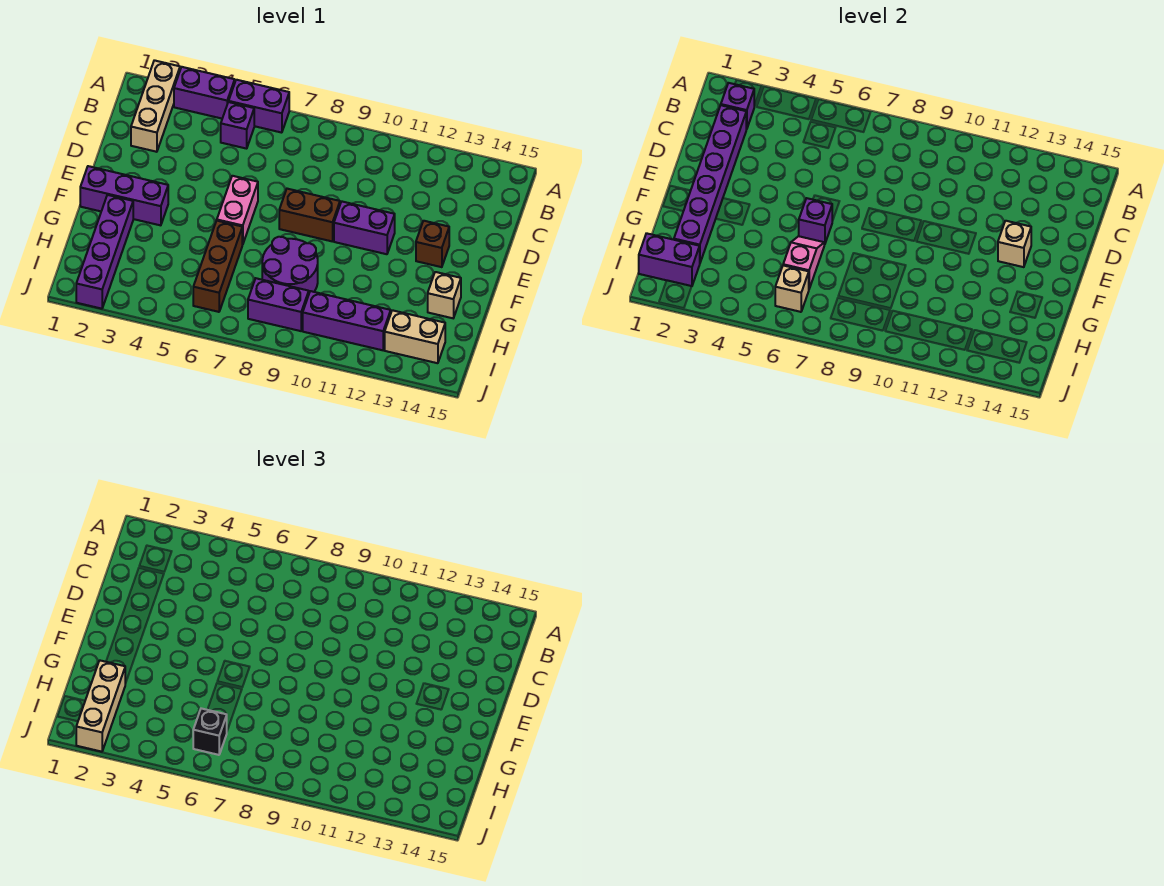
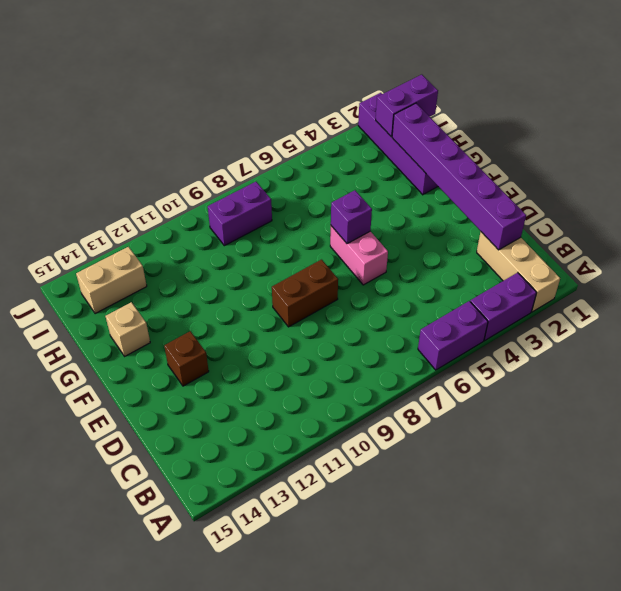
none -> purple 1x1 brick [221,102,254,149]
none -> purple 1x2 brick [334,201,395,254]
none -> purple 1x3 brick [80,166,168,225]

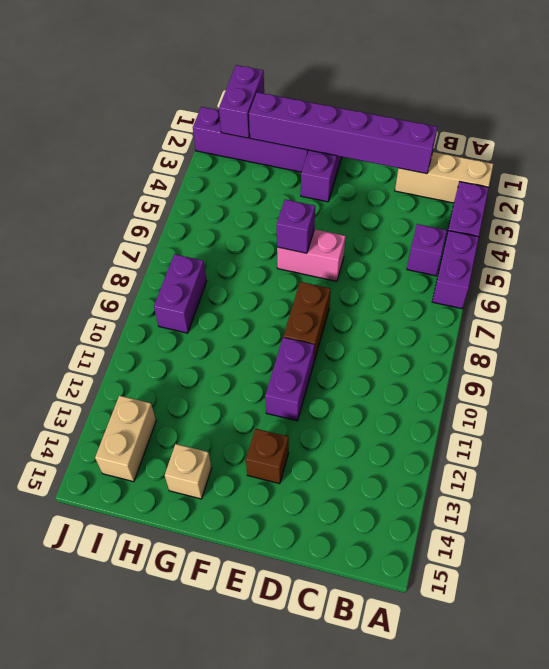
none -> brown 1x3 brick [193,221,242,312]
none -> purple 2x2 round brick [262,237,318,293]
none -> purple 1x3 brick [303,291,391,350]

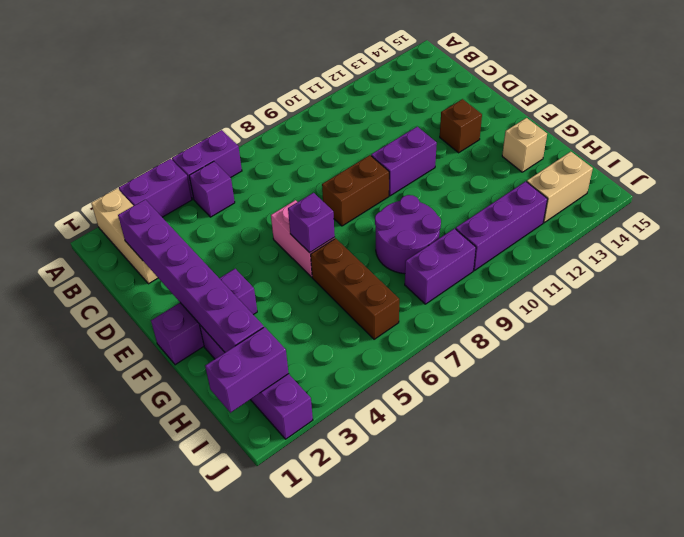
none -> purple 1x1 brick [721,83,754,129]
none -> tan 1x1 brick [998,221,1031,267]
none -> pink 1x2 slope [783,236,824,288]

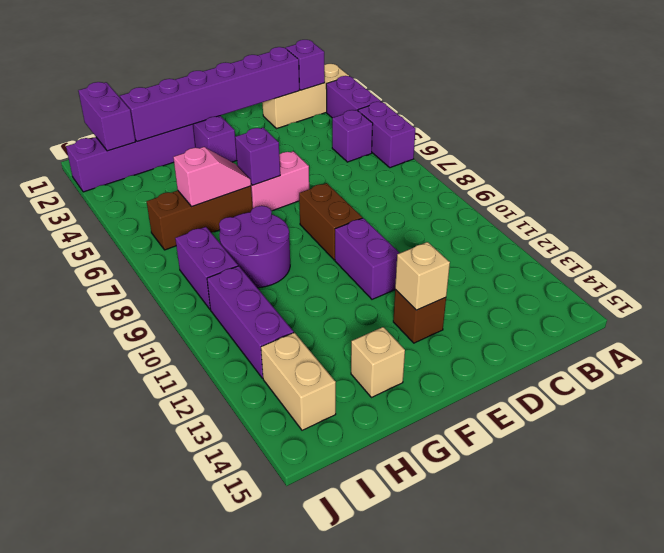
none -> tan 1x1 brick [775,265,809,312]
none -> tan 1x3 brick [76,661,125,752]
none -> black 1x1 brick [193,708,227,755]

